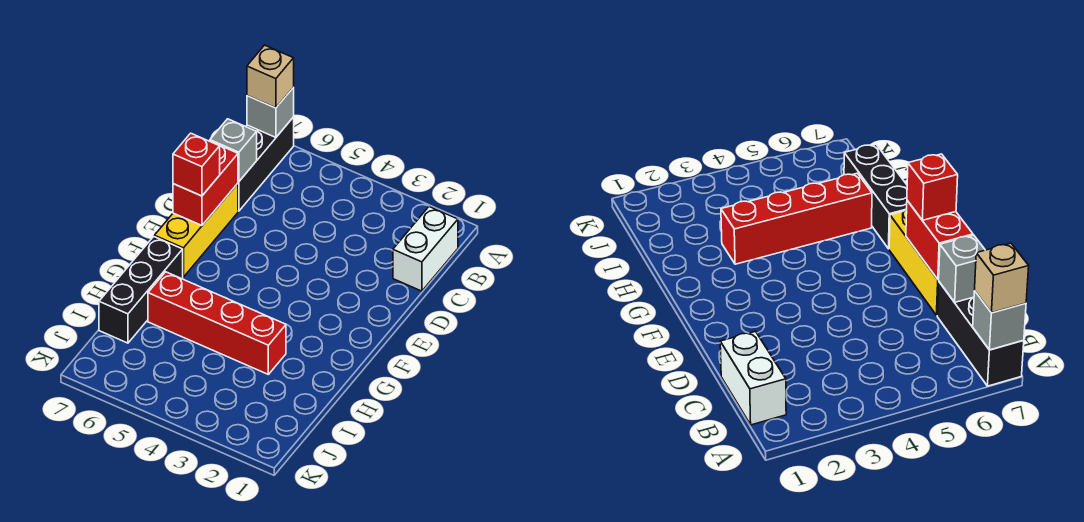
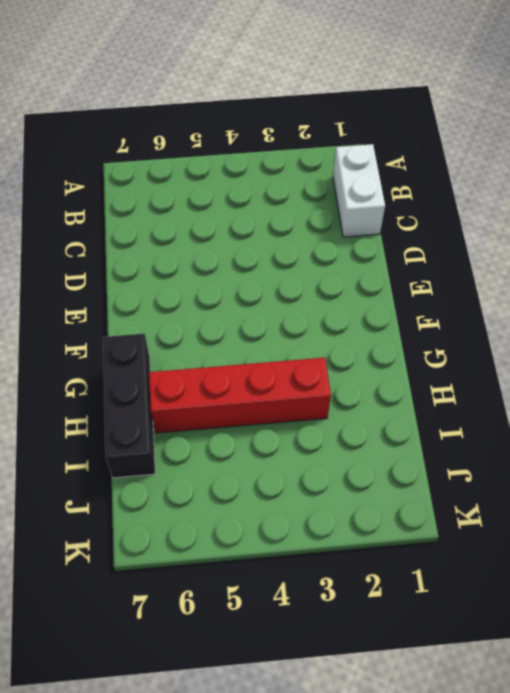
none -> black 1x3 brick [238,117,294,211]
none -> yellow 1x3 brick [154,183,238,277]

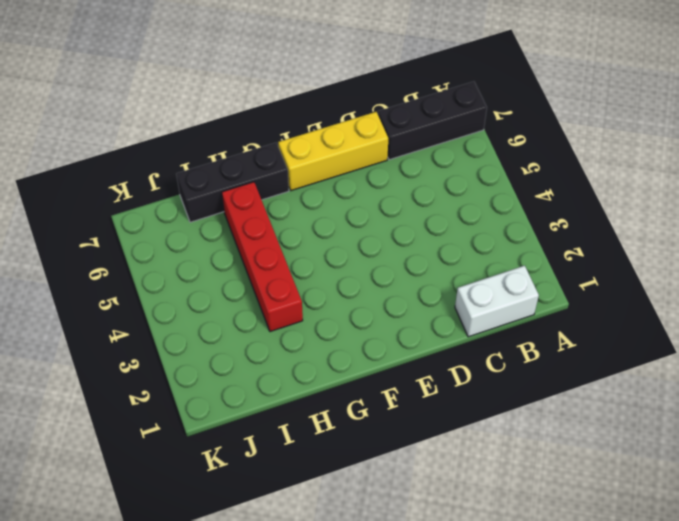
none -> grey 1x1 brick [247,88,294,137]
none -> grey 1x1 brick [210,119,257,182]

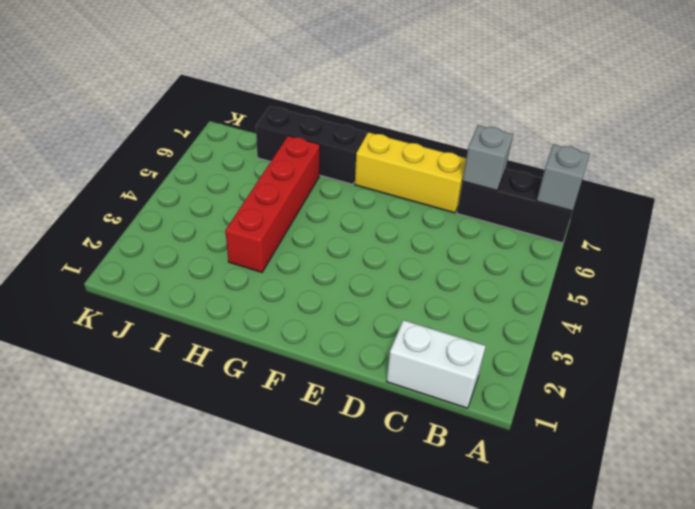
none -> red 1x2 brick [173,141,238,225]
none -> tan 1x1 brick [247,45,294,108]

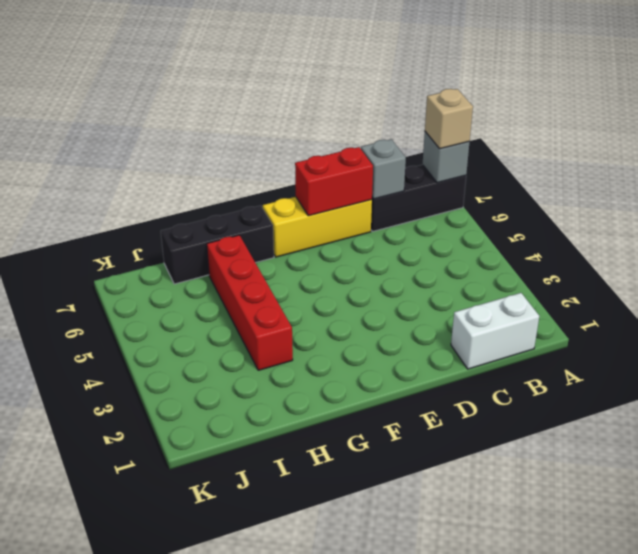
none -> red 1x1 brick [173,133,220,196]

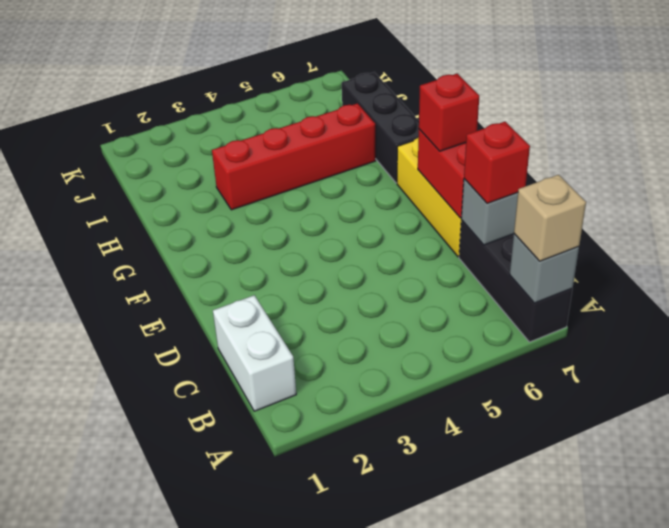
red 1x1 brick [464,122,530,203] -> none

